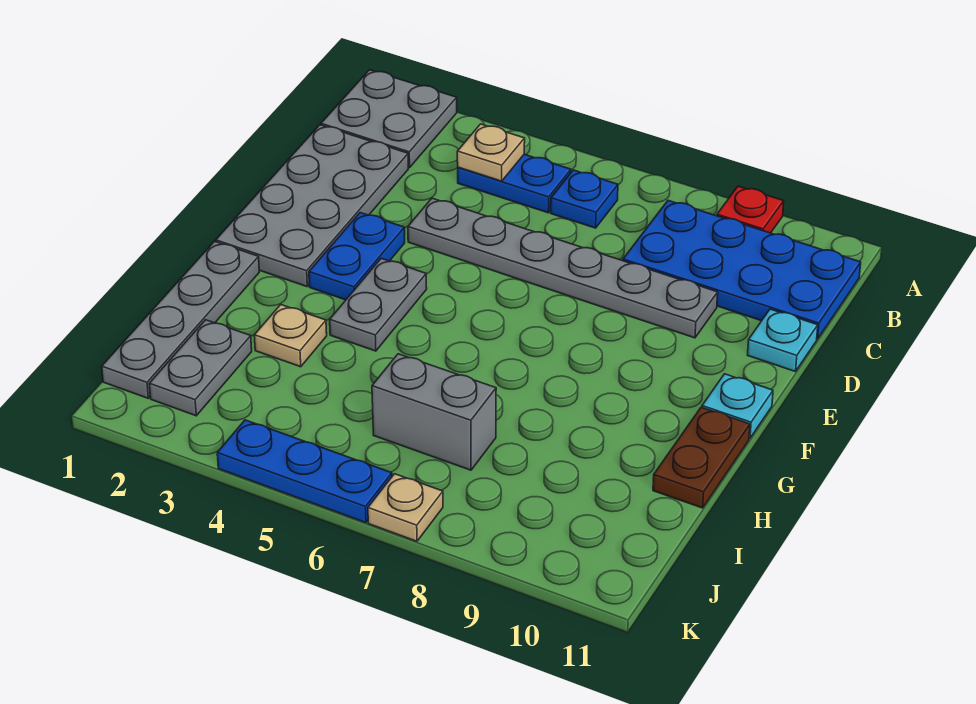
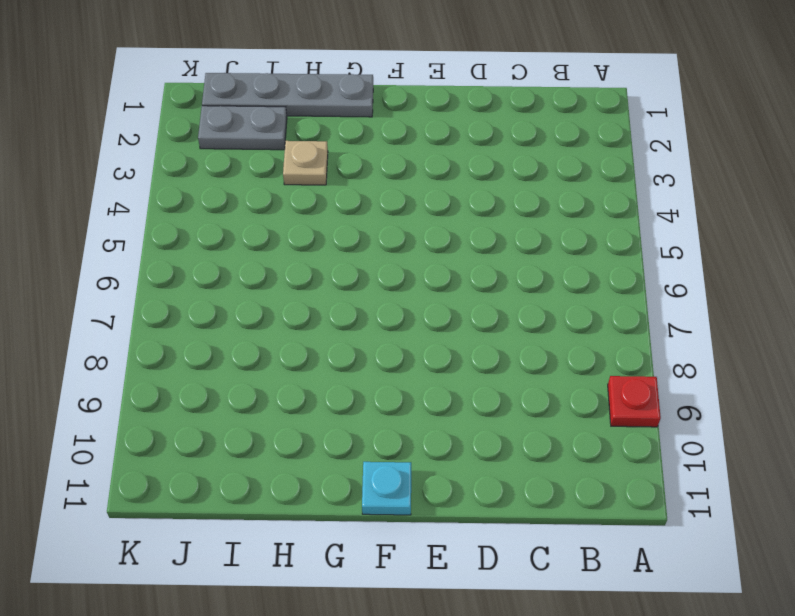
none -> grey 2x2 plate [321,70,457,168]
none -> blue 1x2 plate [458,154,571,213]
none -> blue 1x1 plate [551,170,618,228]

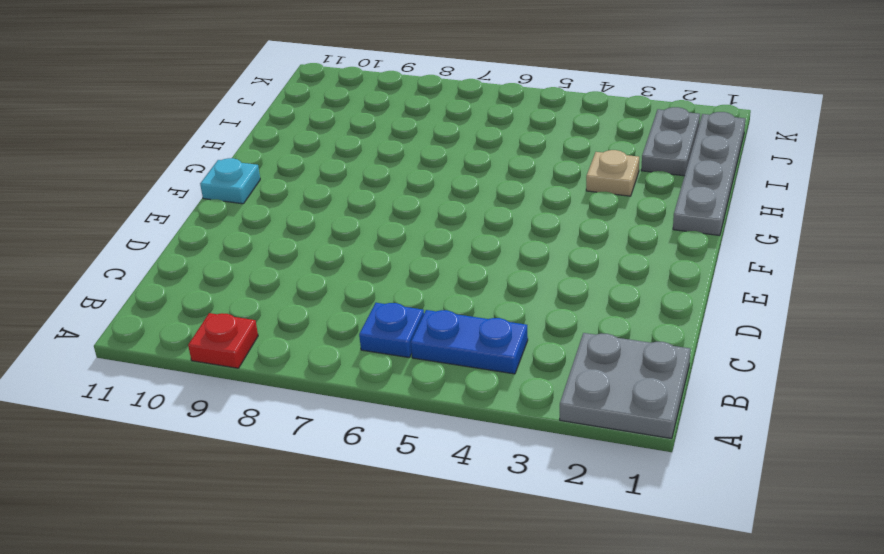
none -> blue 2x4 plate [623,200,861,339]
none -> grey 2x4 plate [216,125,408,287]
none -> grey 1x6 plate [408,198,718,338]

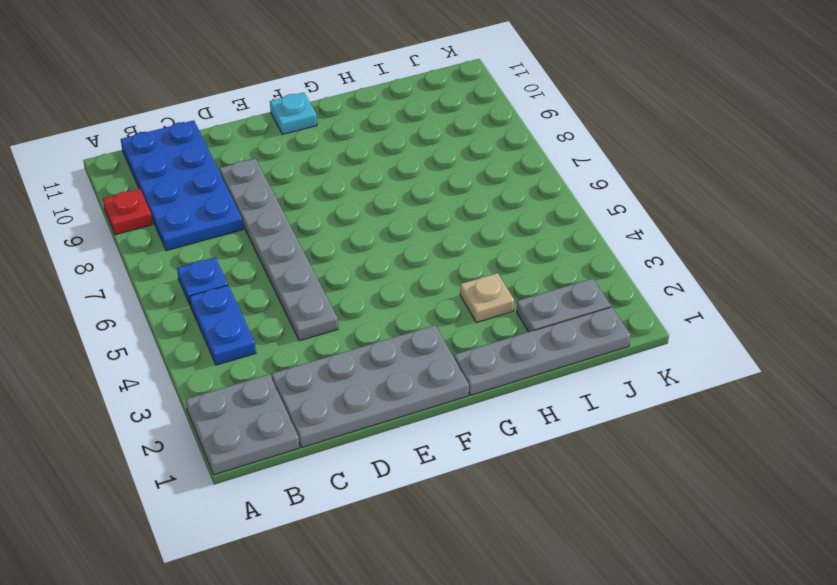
none -> cyan 1x1 plate [748,309,818,372]
none -> blue 1x2 plate [309,213,405,300]
none -> grey 1x2 plate [330,258,427,351]

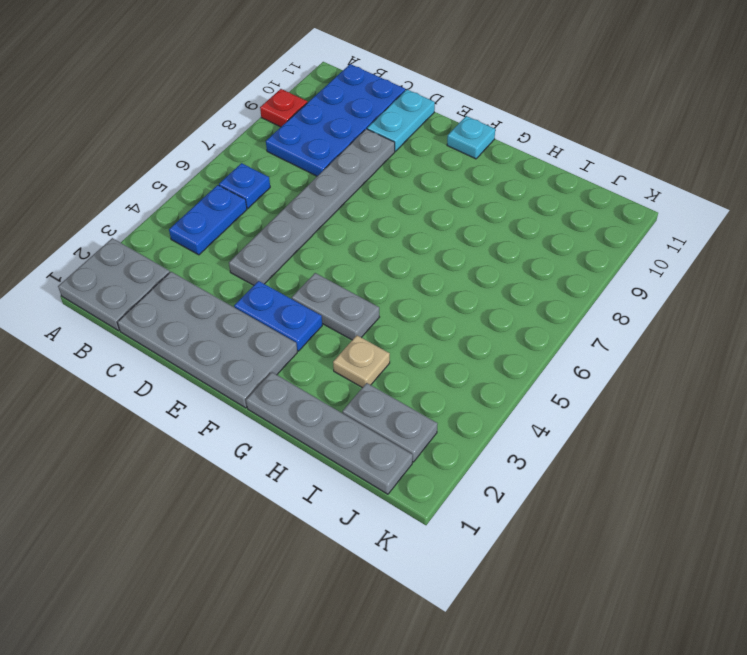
cyan 1x2 plate [367,90,435,151] -> cyan 1x1 plate [748,309,818,372]
none -> brown 1x2 plate [653,407,750,508]
none -> grey 1x2 brick [372,354,496,470]
none -> blue 1x3 plate [217,420,392,523]

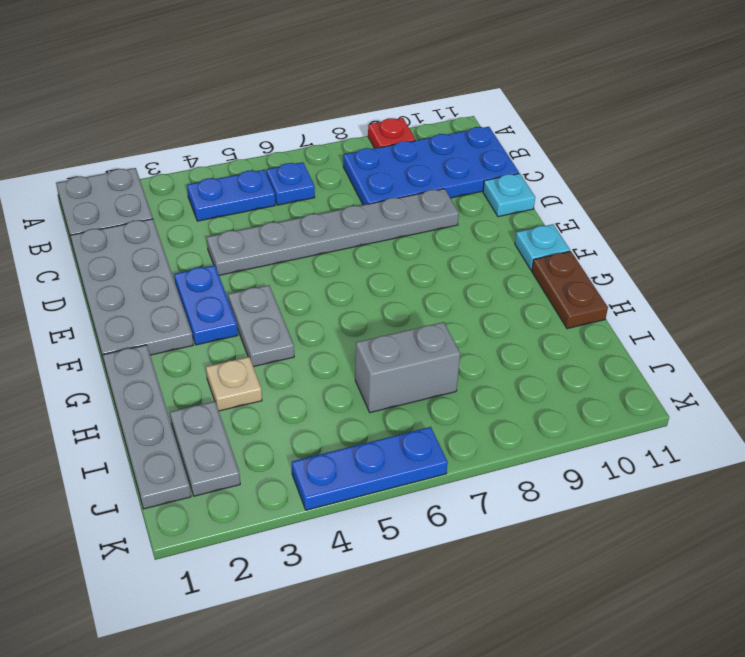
none -> tan 1x1 plate [368,474,443,541]
none -> tan 1x1 plate [457,124,525,181]

